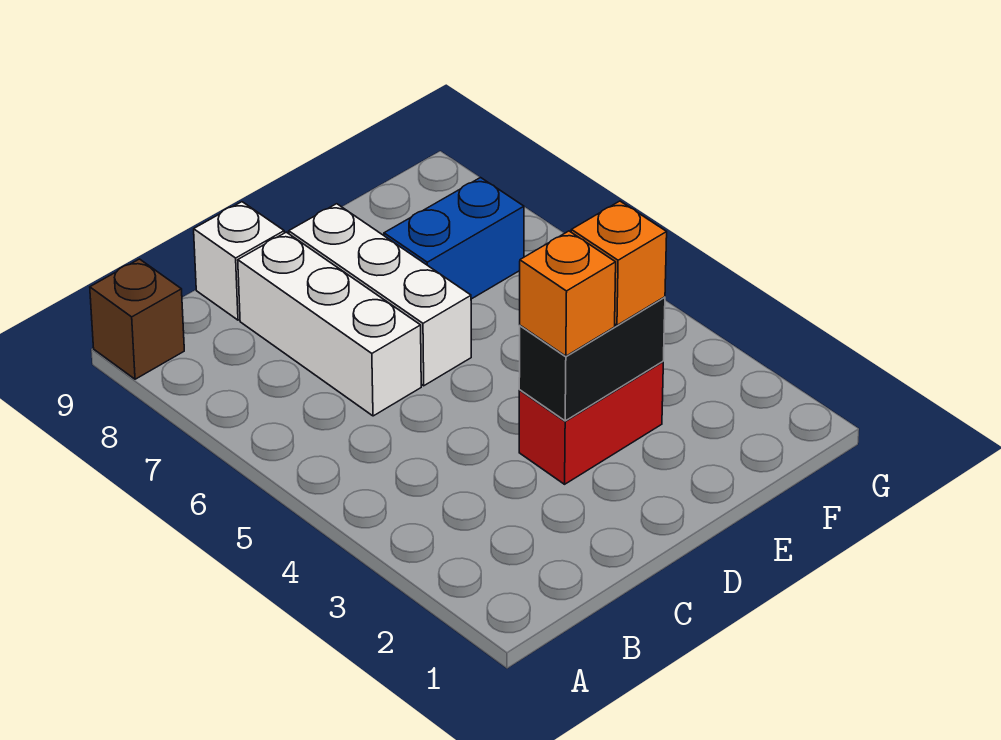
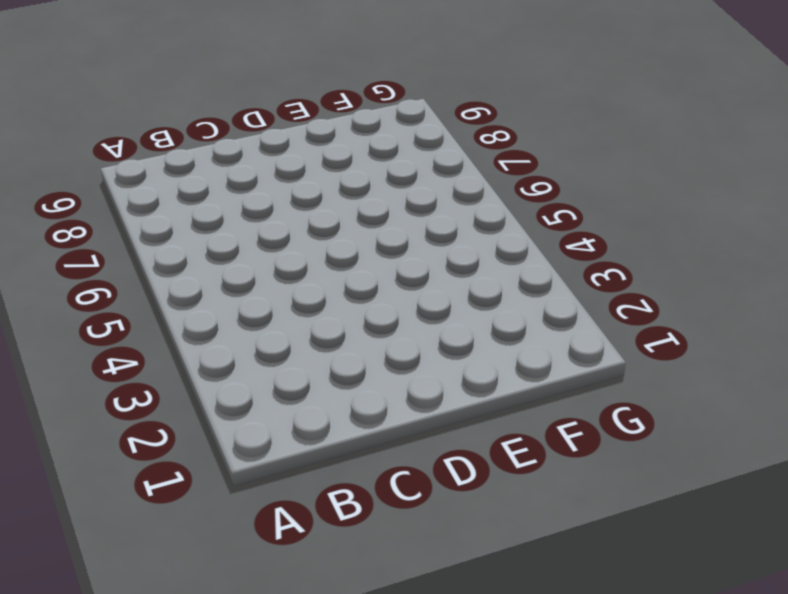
none -> brown 1x1 brick [90,259,184,379]
none -> white 1x3 brick [238,232,421,416]

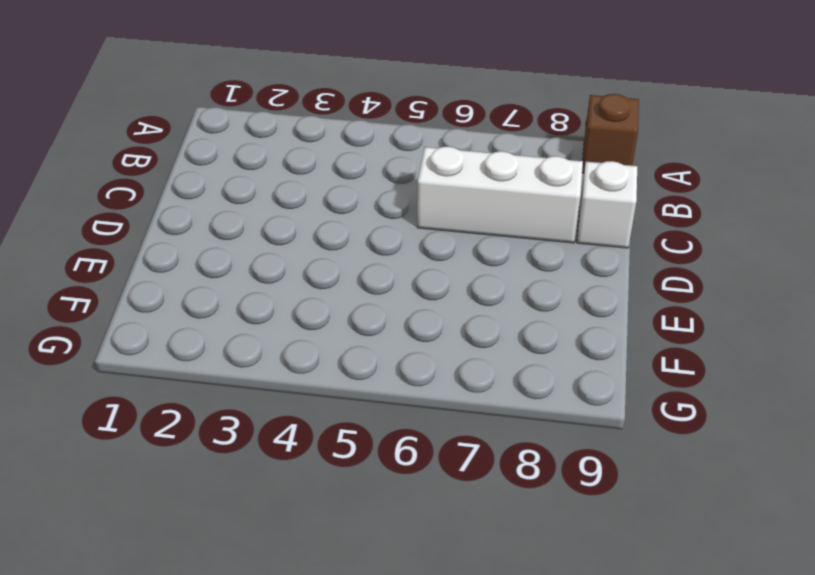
none -> red 1x2 brick [519,362,663,484]
none -> white 1x3 brick [289,204,471,386]

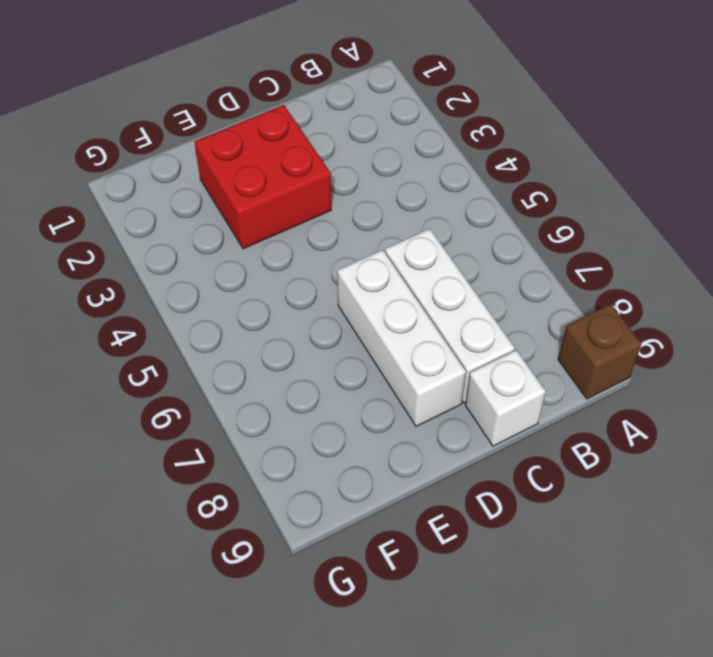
red 2x2 brick [194,105,331,249] -> red 1x2 brick [519,362,663,484]
none -> blue 1x2 brick [384,177,524,299]
none -> black 1x2 brick [519,297,665,421]

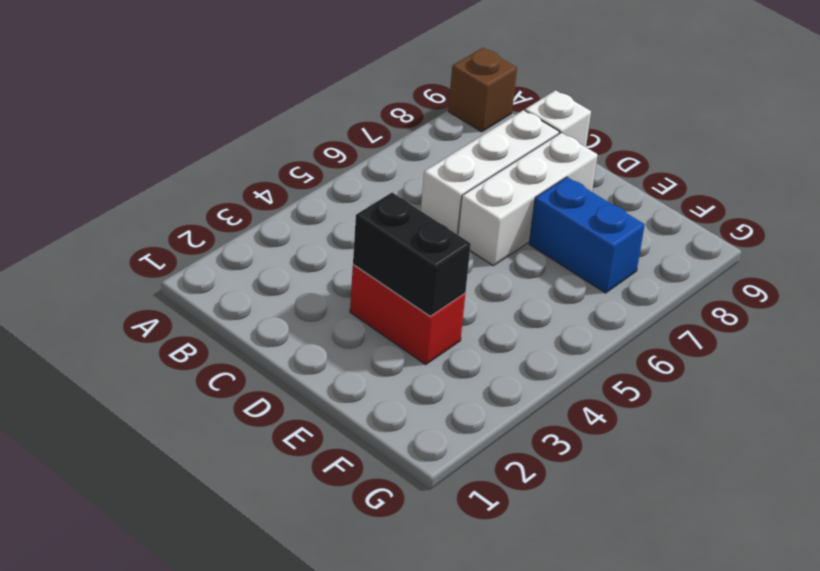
none -> orange 1x1 brick [520,231,616,356]
none -> orange 1x1 brick [571,201,667,325]

